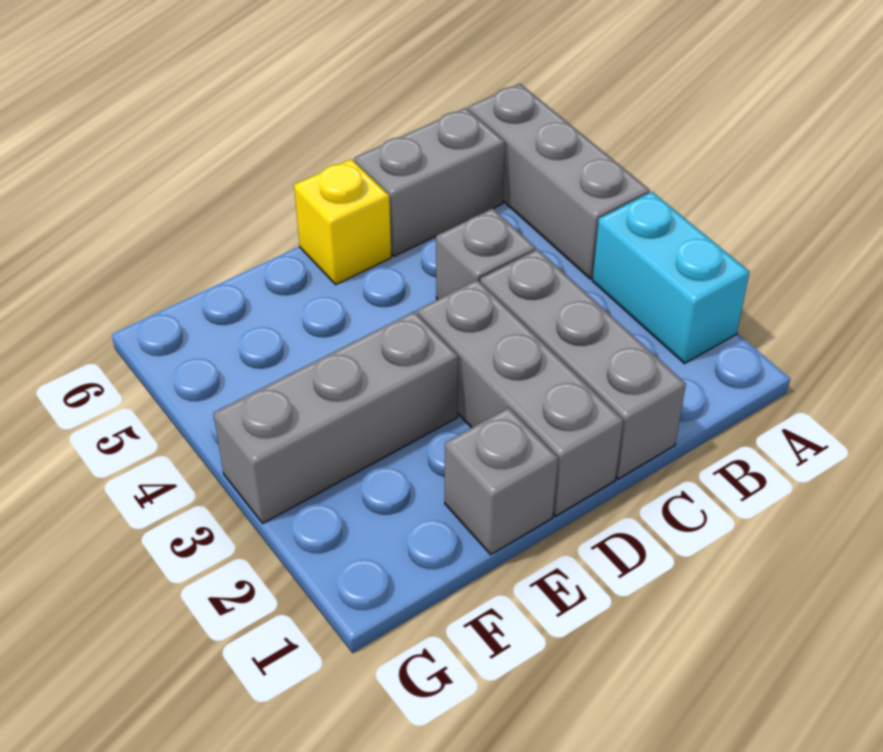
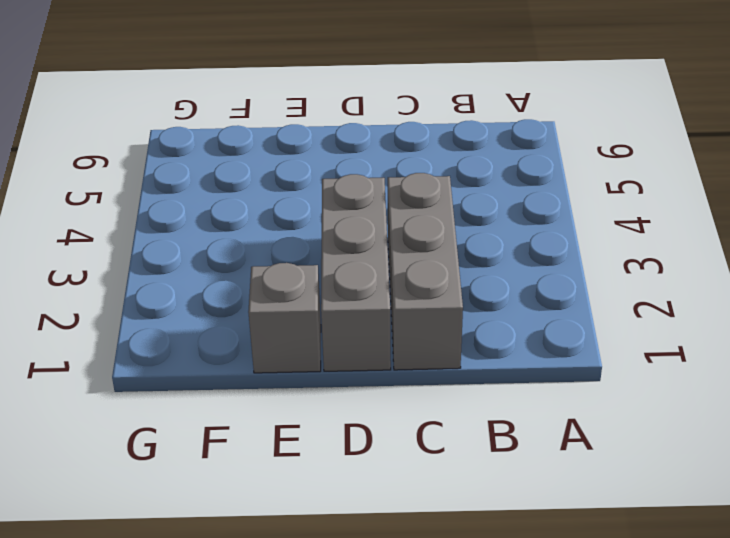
none -> cyan 1x2 brick [592,192,749,364]
none -> grey 1x3 brick [468,84,650,279]

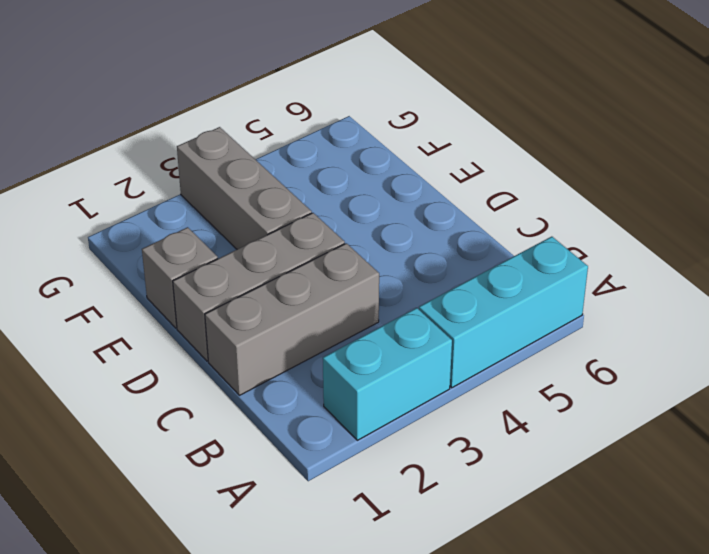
cyan 1x3 brick [419,237,588,388] -> grey 1x3 brick [468,84,650,279]
none -> grey 1x2 brick [354,108,505,256]
none -> grey 1x1 brick [436,208,536,300]

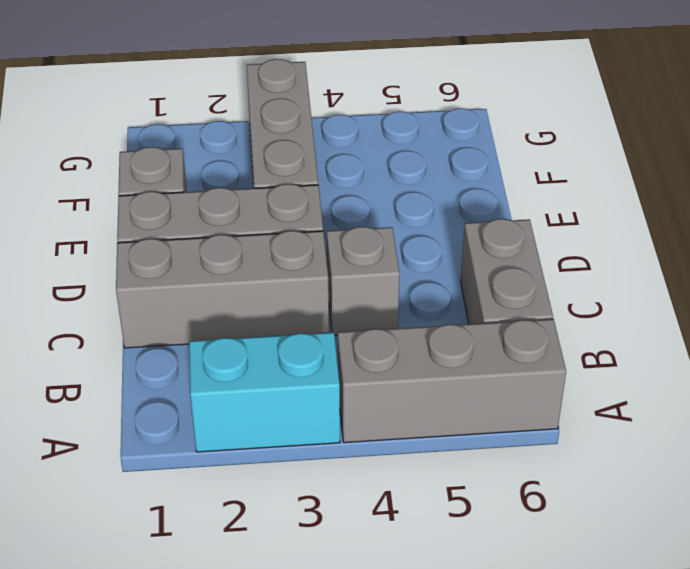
none -> yellow 1x1 brick [294,159,391,285]

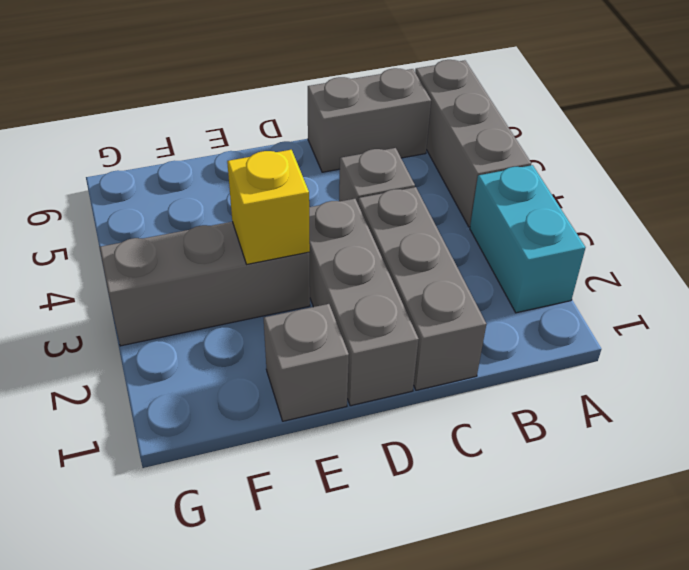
yellow 1x1 brick [227,150,310,264] -> yellow 1x1 brick moved to [294,159,391,285]

